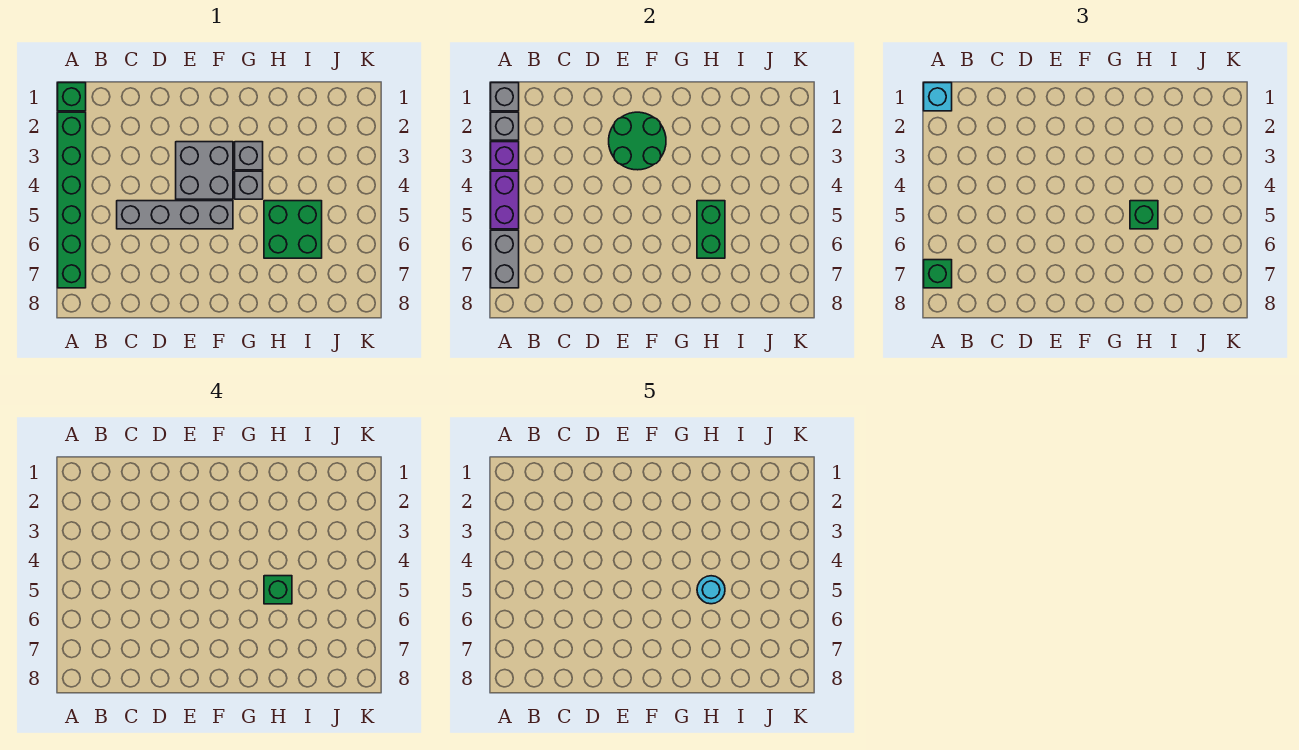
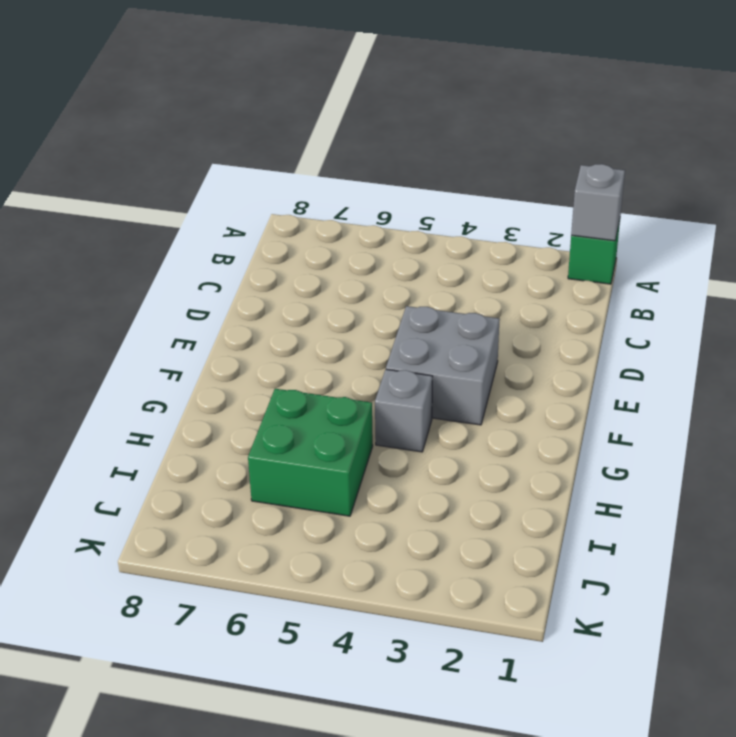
none -> green 1x6 brick [58,112,86,288]
none -> grey 1x4 brick [117,201,233,229]
none -> grey 1x1 brick [235,142,263,170]

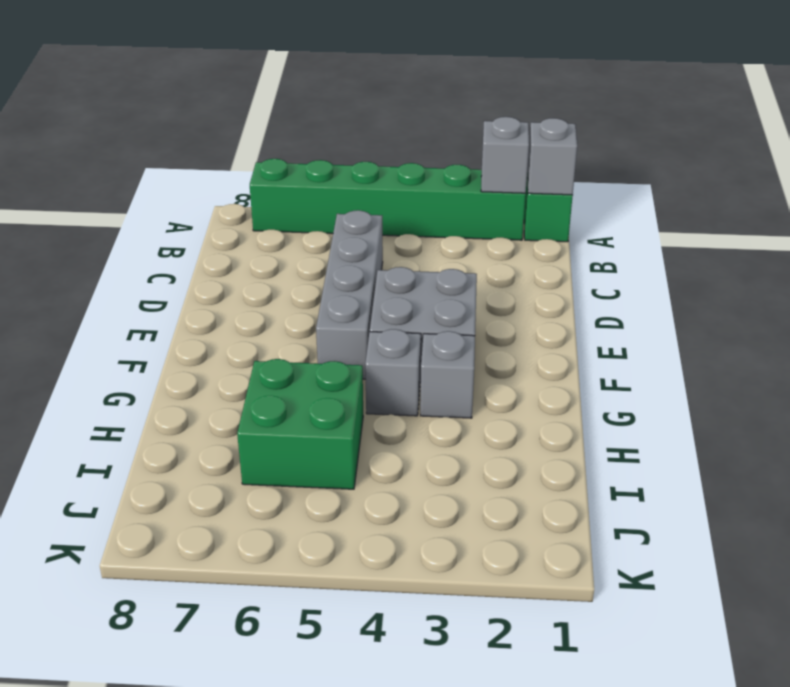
none -> purple 1x1 brick [491,142,519,170]
none -> purple 1x2 brick [491,171,519,229]
none -> grey 1x2 brick [491,230,519,288]

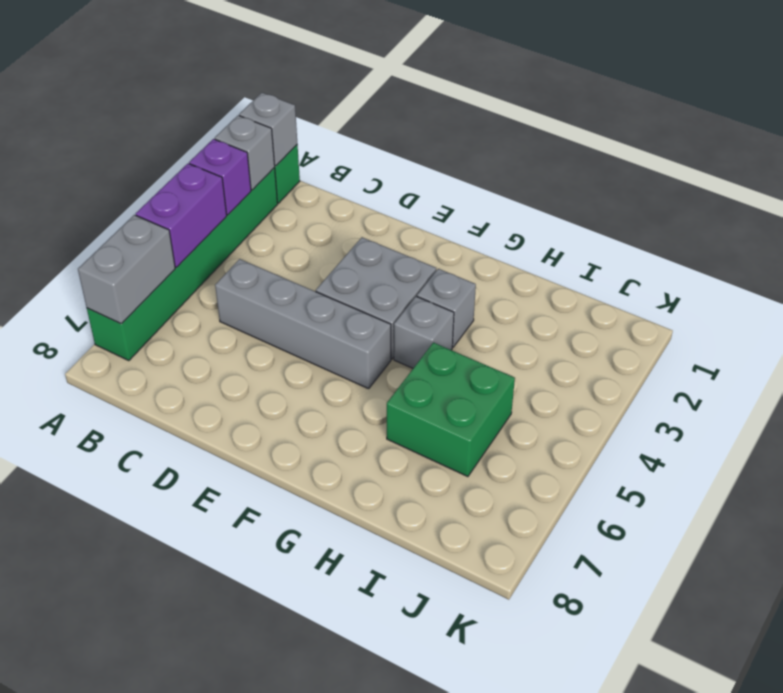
none -> green 2x2 round brick [609,112,666,170]
none -> green 1x2 brick [697,201,725,258]
none -> cyan 1x1 brick [924,83,952,111]

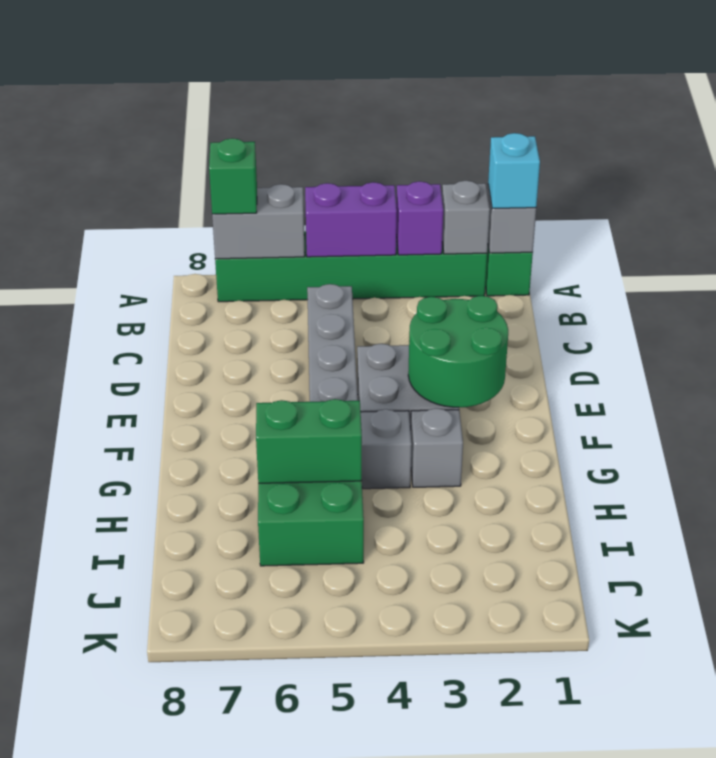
none -> green 1x1 brick [1130,201,1158,229]
none -> green 1x1 brick [264,576,292,604]
none -> cyan 1x1 round brick [697,576,725,604]

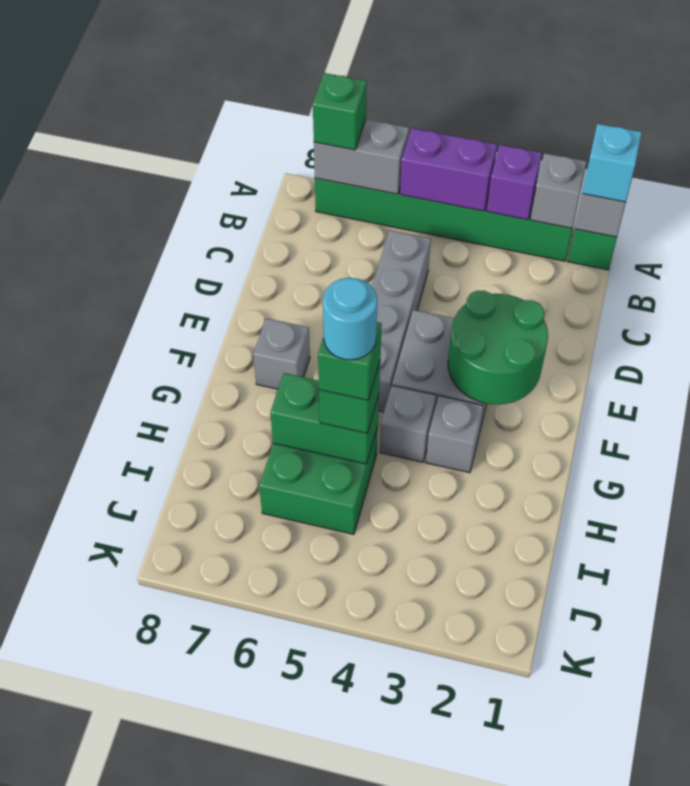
grey 1x1 brick [253,318,310,389] -> none

